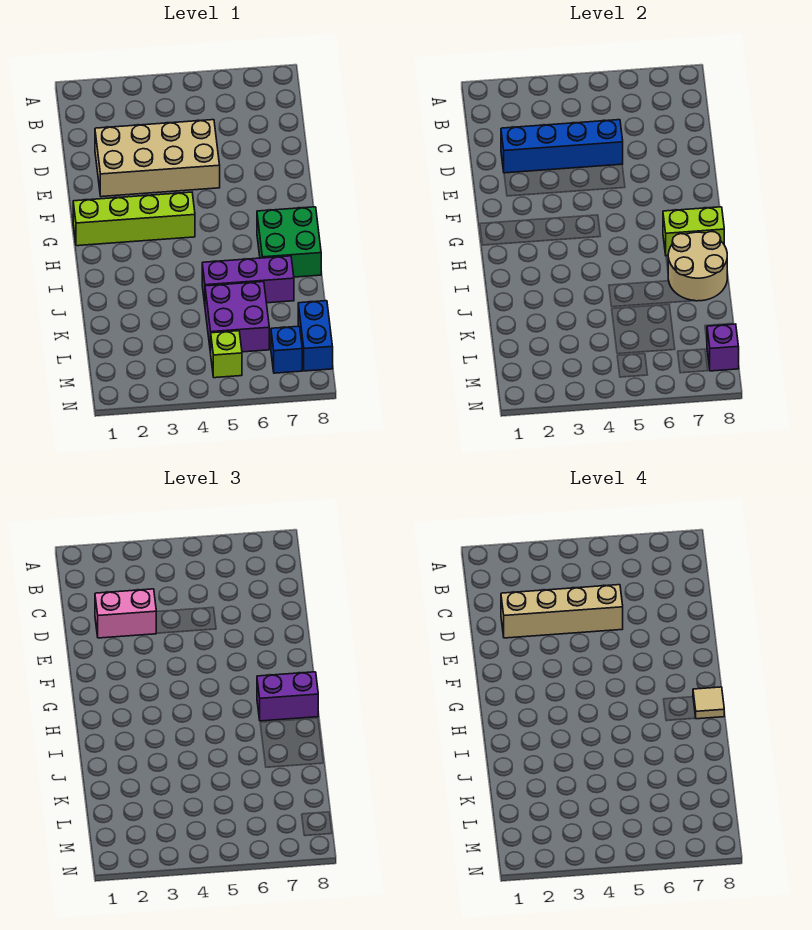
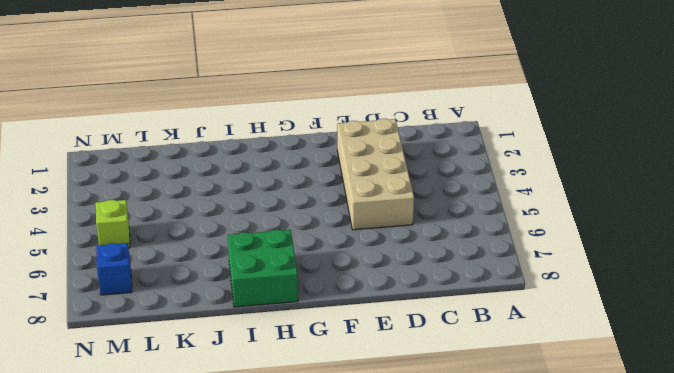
none -> lime 1x4 brick [73,192,195,246]
none -> purple 1x3 brick [202,256,294,304]
none -> purple 2x2 brick [205,282,269,353]

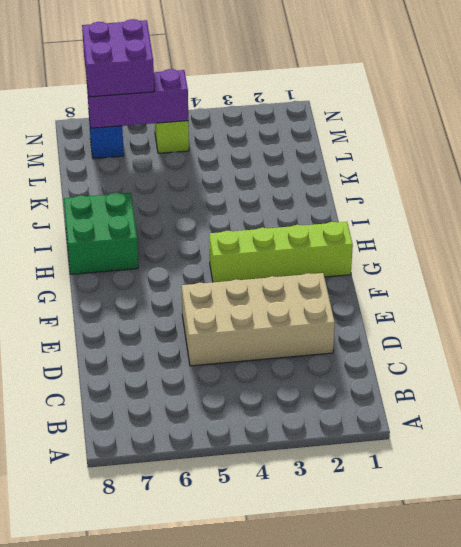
purple 1x3 brick [87,69,188,128] -> purple 1x3 brick moved to [202,256,294,304]
purple 2x2 brick [82,19,154,97] -> purple 2x2 brick moved to [205,282,269,353]
none -> blue 1x2 brick [298,301,333,371]
none -> blue 1x4 brick [501,120,623,173]
none -> lime 1x2 brick [663,207,724,256]

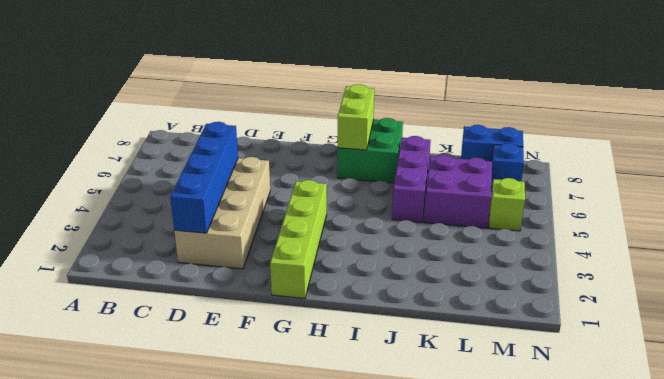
none -> tan 2x2 round brick [668,232,727,301]
none -> purple 1x1 brick [707,324,739,371]
none -> pink 1x2 brick [95,589,156,638]

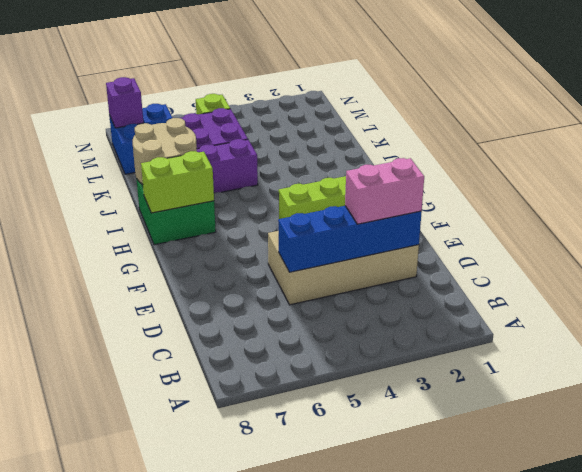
none -> purple 1x2 brick [257,672,318,721]
none -> tan 1x4 brick [501,585,623,638]
none -> tan 1x1 tile [693,687,724,719]

